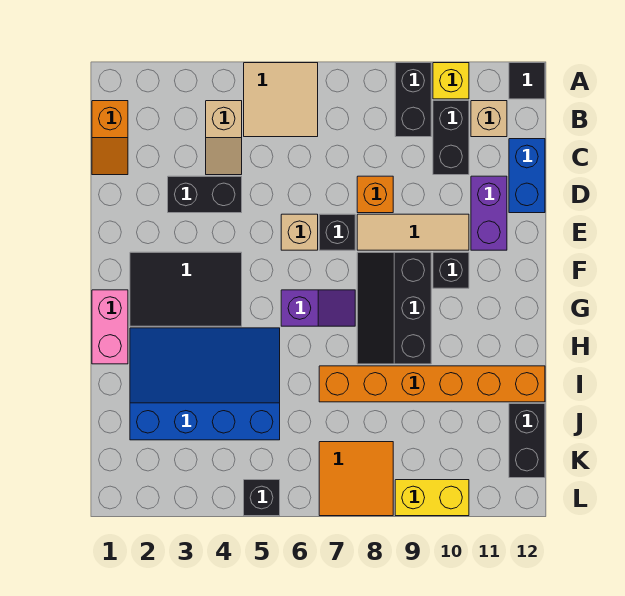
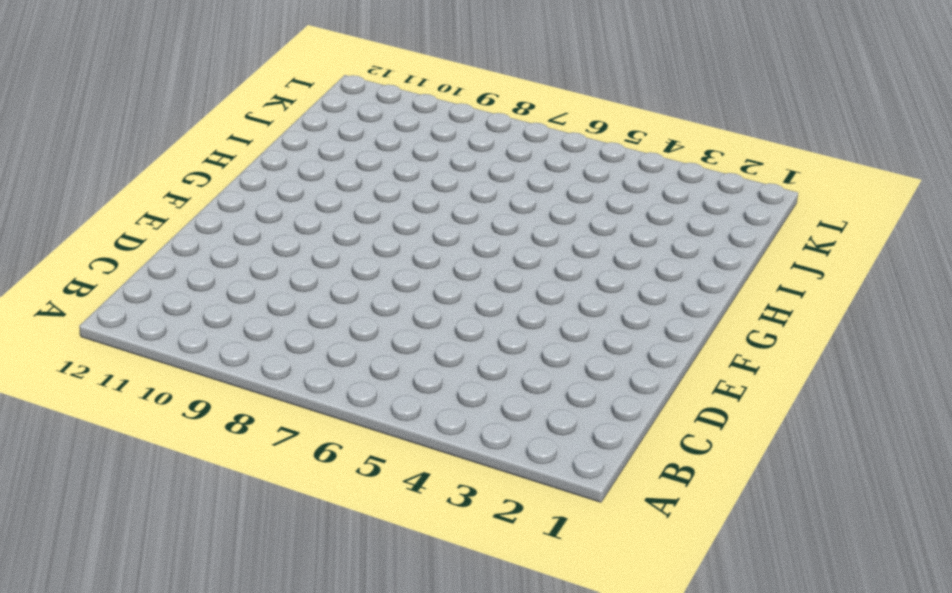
none -> tan 2x2 tile [244,63,318,137]
none -> black 1x2 brick [395,63,431,137]
none -> yellow 1x1 brick [433,63,469,99]

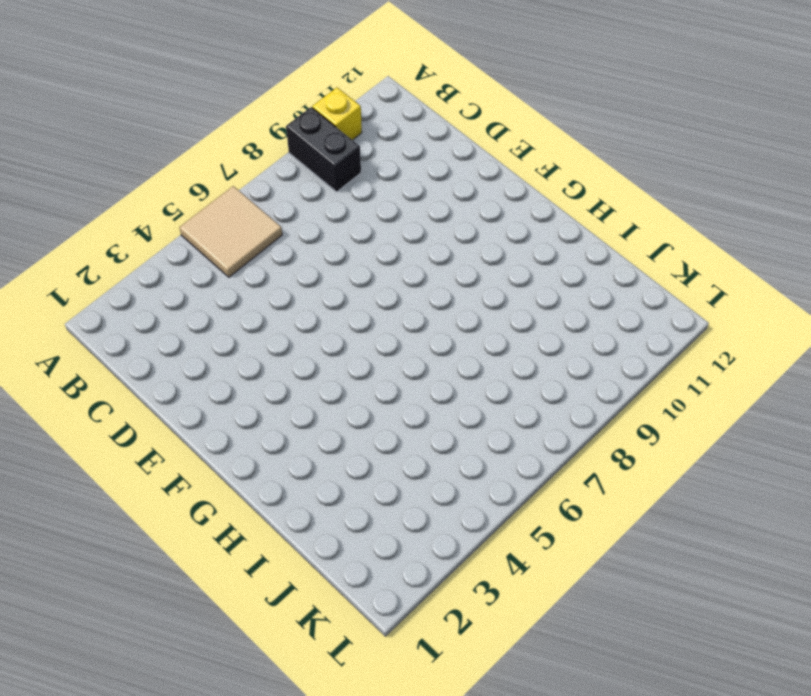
none -> black 1x1 tile [509,63,545,99]
none -> orange 1x2 slope [92,101,128,175]
none -> tan 1x2 slope [206,101,242,175]

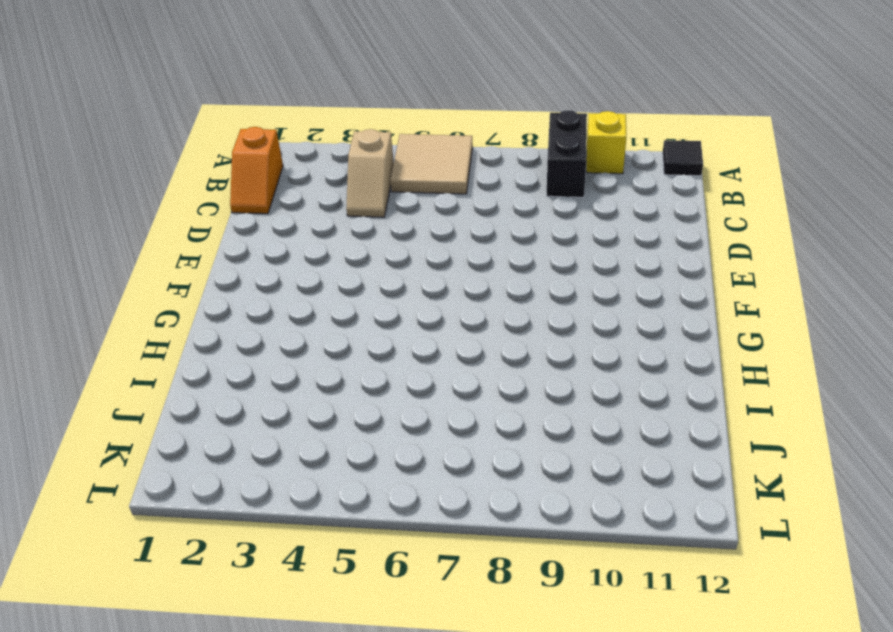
none -> black 1x2 brick [433,101,469,175]
none -> tan 1x1 brick [471,101,507,137]
none -> blue 1x2 brick [509,139,545,213]

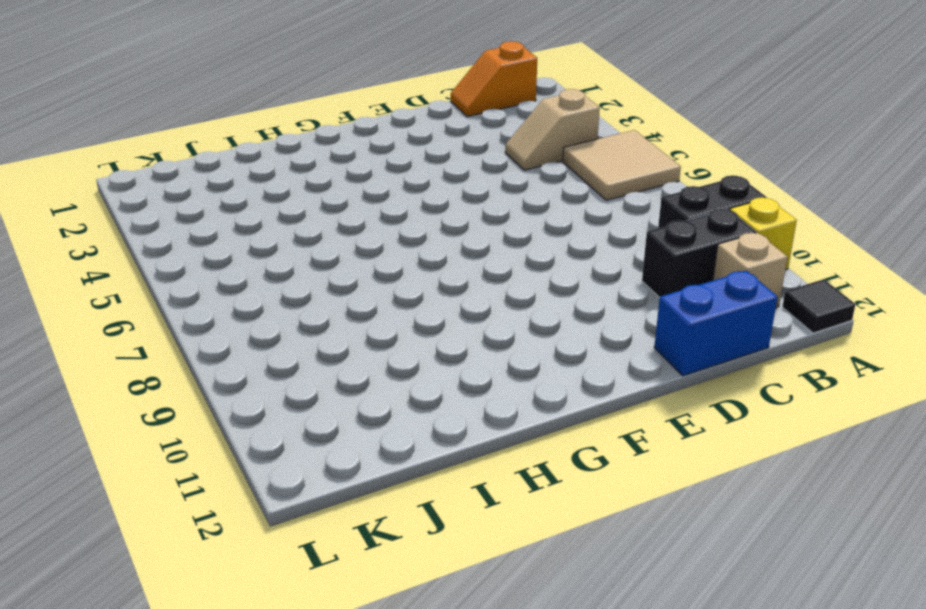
none -> black 1x2 brick [168,176,242,213]
none -> orange 1x1 brick [357,176,393,213]
none -> purple 1x2 brick [471,176,507,250]

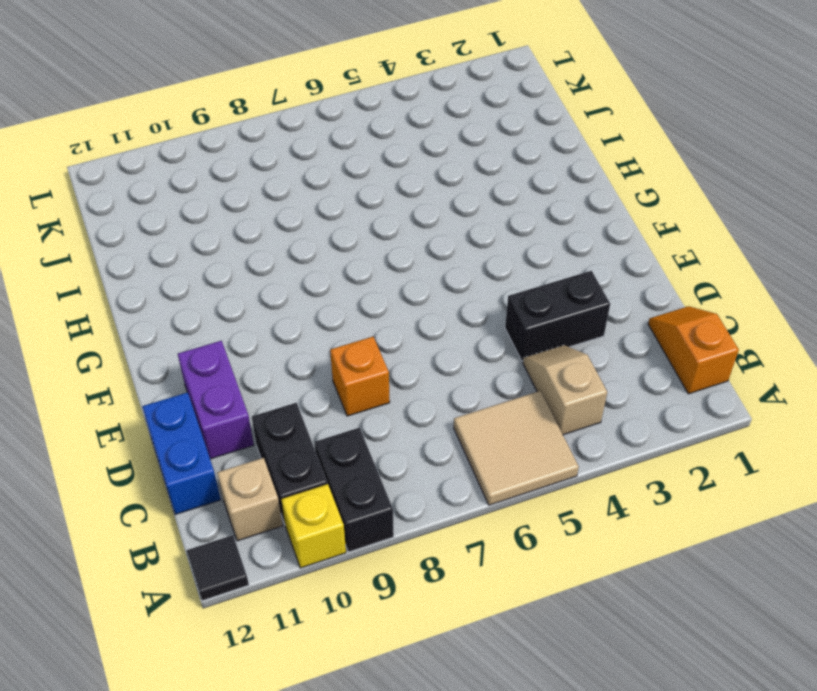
none -> tan 1x1 brick [281,214,318,250]
none -> black 1x1 brick [319,214,355,250]
none -> tan 1x3 tile [357,214,469,250]

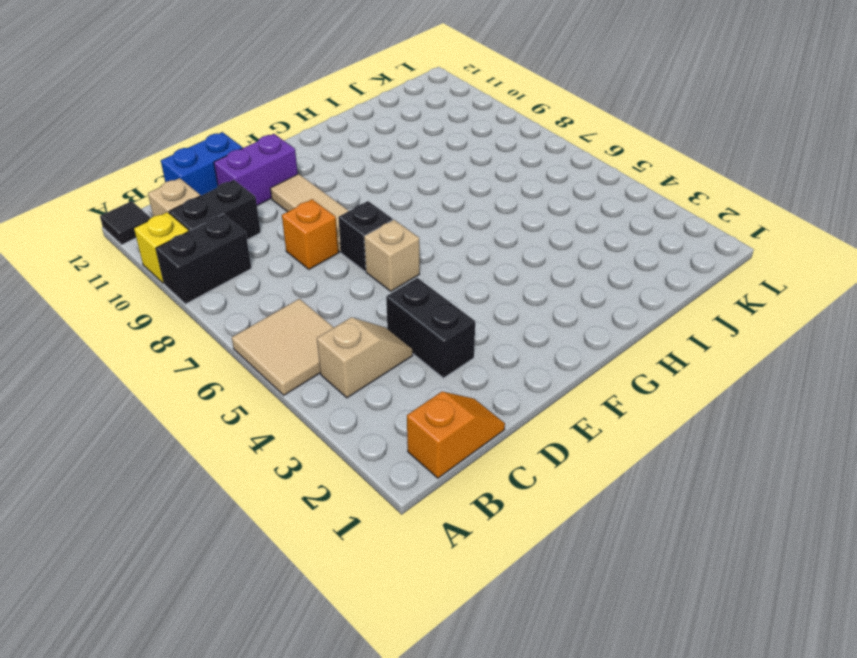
none -> black 2x3 tile [130,252,242,326]
none -> black 2x3 slope [357,252,431,364]
none -> black 1x1 brick [433,252,469,288]

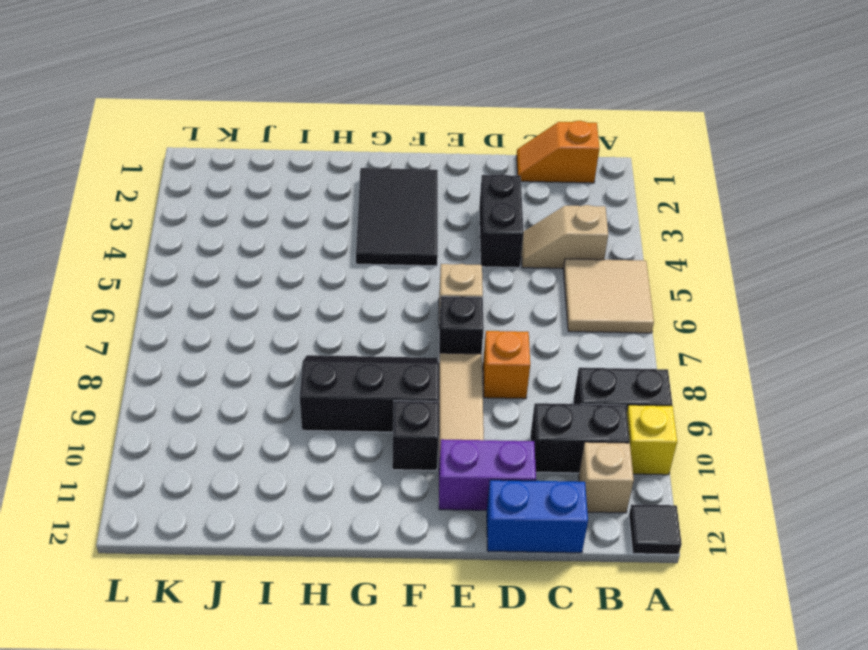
none -> pink 1x2 brick [92,290,128,364]
none -> purple 1x2 slope [281,290,355,326]
none -> blue 3x4 slope [130,328,280,440]

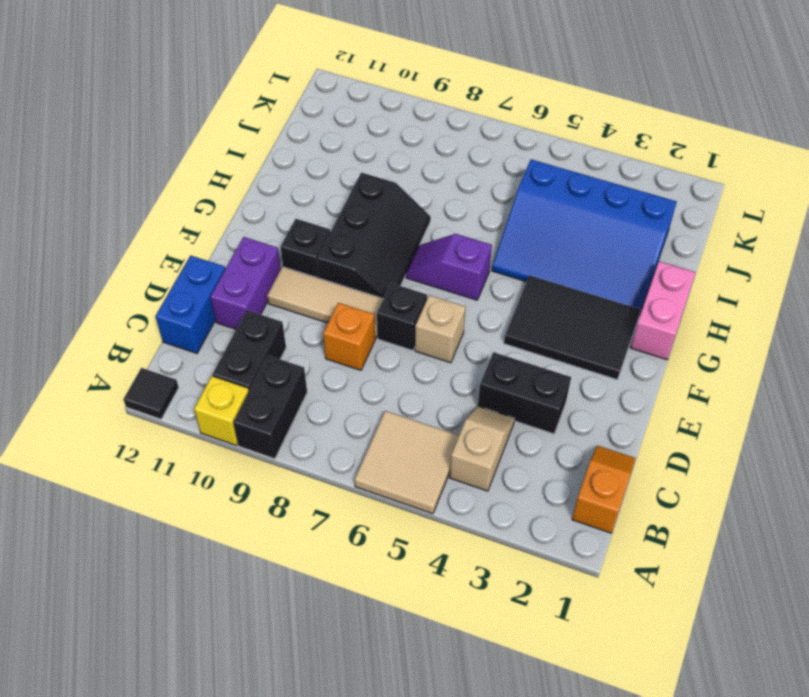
none -> tan 1x1 brick [471,101,507,137]
none -> orange 1x6 brick [319,366,545,402]
none -> black 1x2 brick [509,404,545,478]

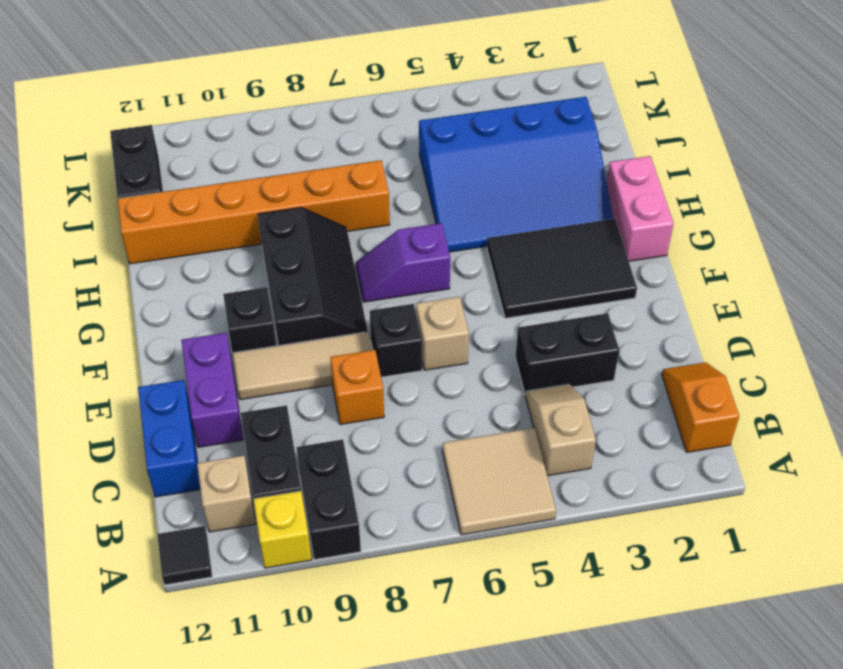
none -> orange 2x2 tile [319,442,393,516]
none -> black 1x1 brick [244,480,280,516]
none -> yellow 1x2 brick [395,480,469,516]

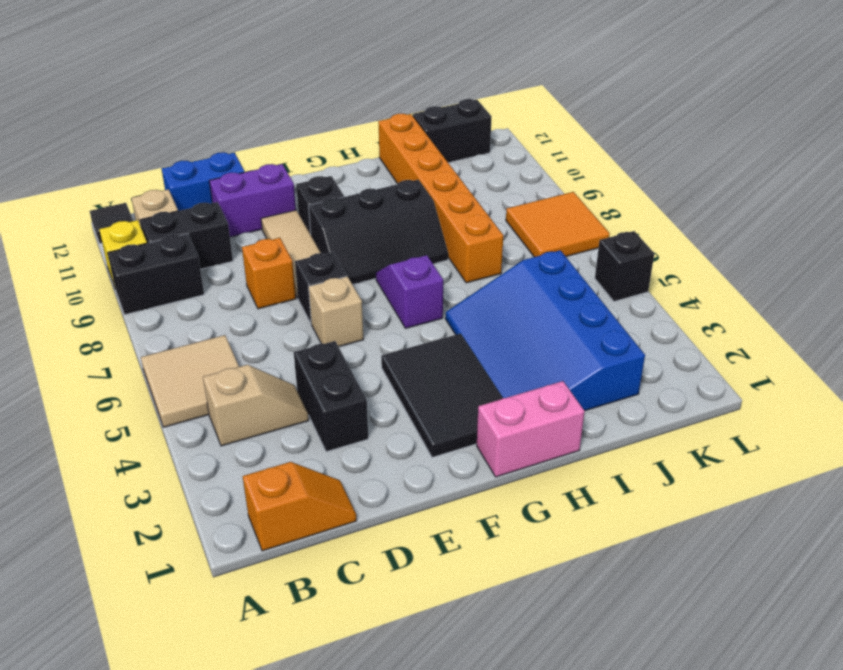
none -> yellow 1x2 brick [395,480,469,516]

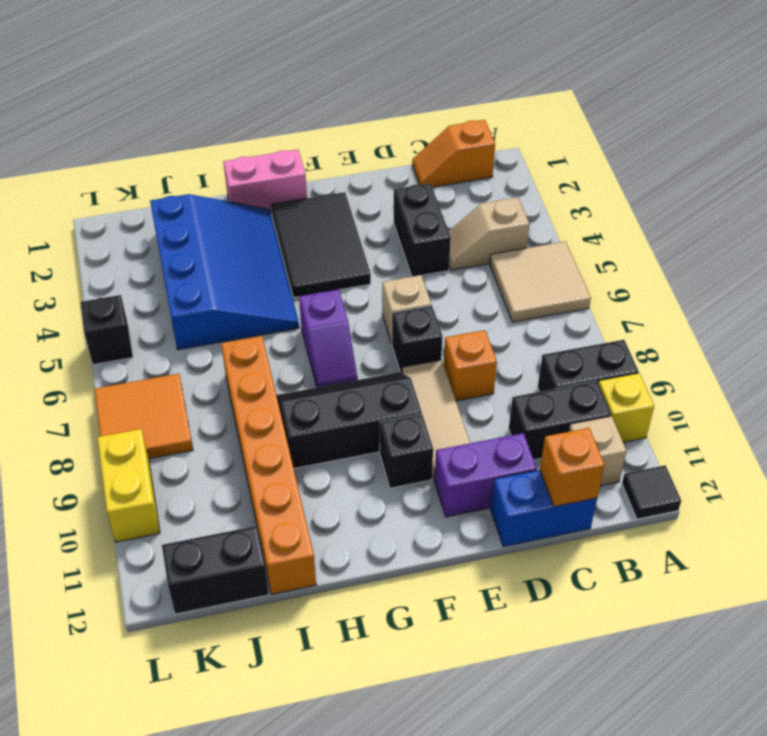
orange 1x1 brick [540,428,605,507] -> none

